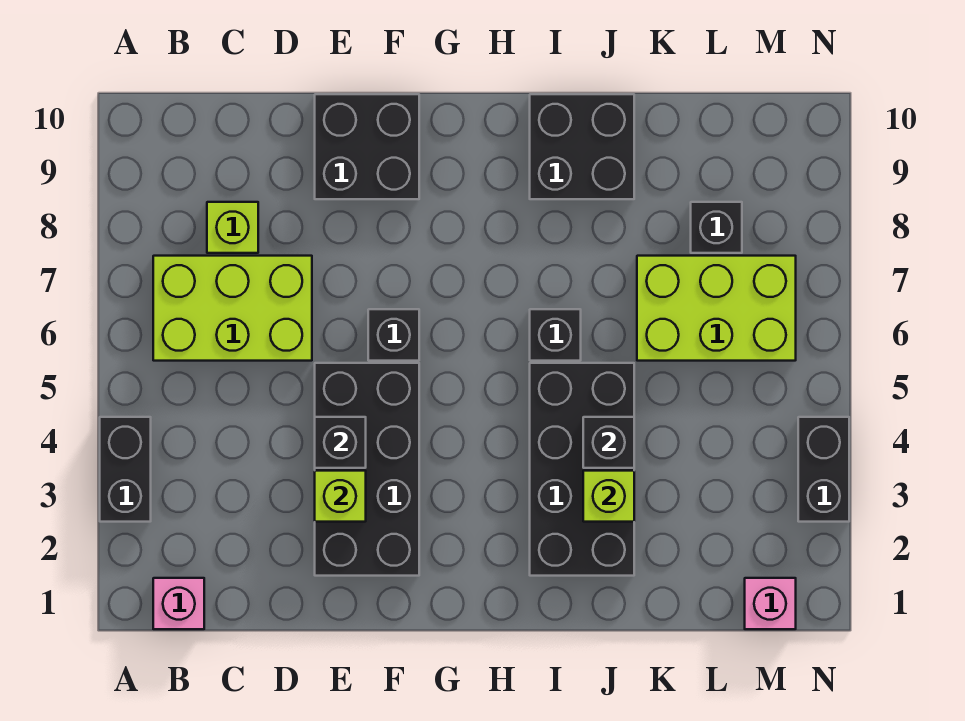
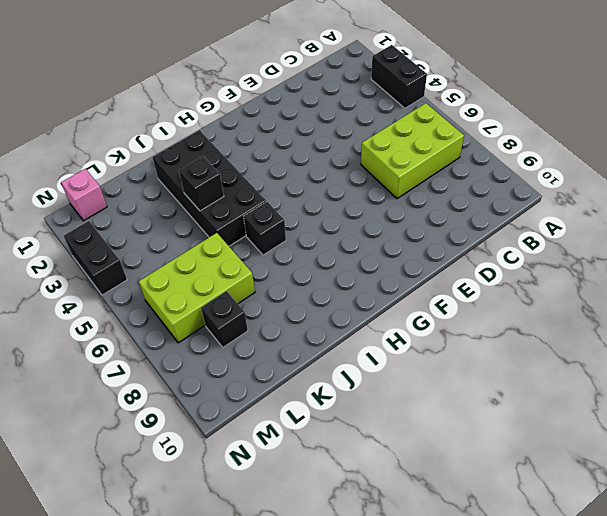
none -> pink 1x1 brick [153,578,204,629]
none -> lime 1x1 brick [207,202,258,253]
none -> black 2x4 brick [315,363,419,576]

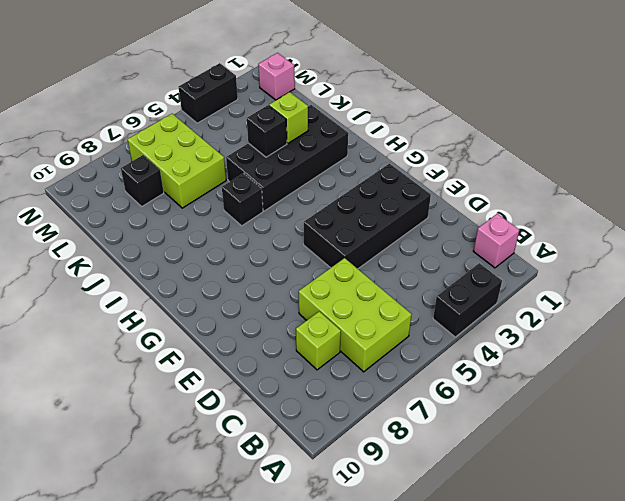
none -> black 2x2 brick [315,94,419,199]
none -> black 1x1 brick [368,309,419,361]
none -> black 2x2 brick [530,94,634,199]

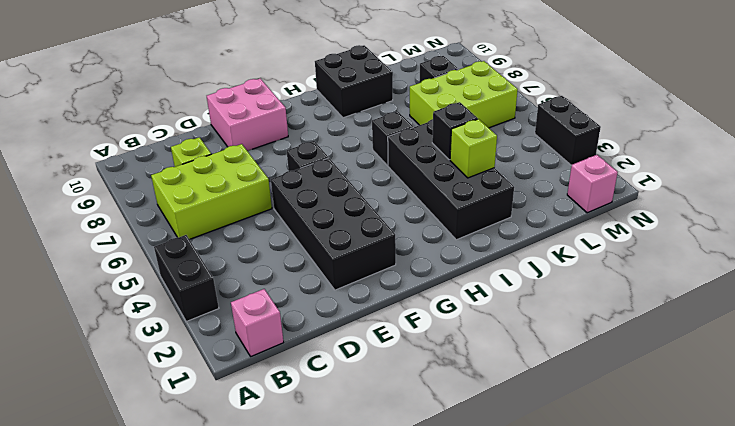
pink 2x2 brick [207,78,288,151] -> black 2x2 brick [315,94,419,199]
none -> lime 1x1 brick [315,471,366,522]
none -> black 1x1 brick [315,417,366,468]

